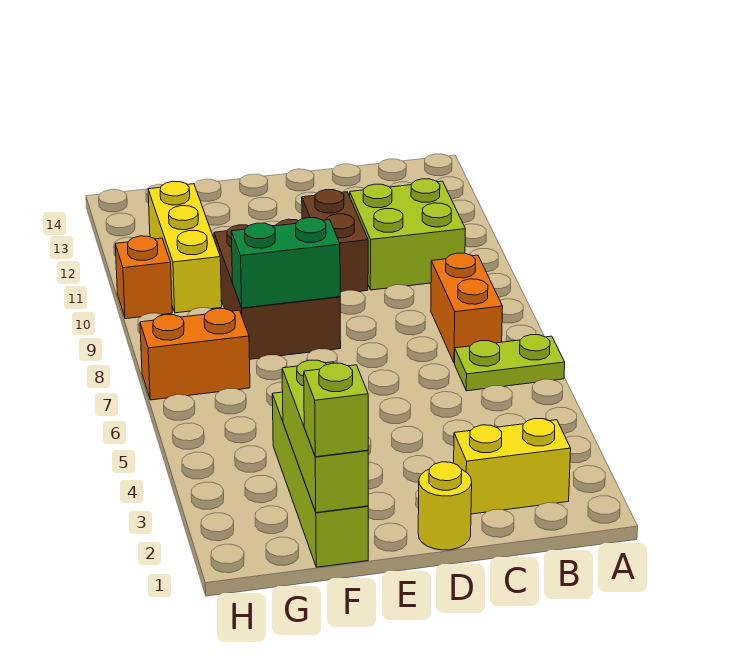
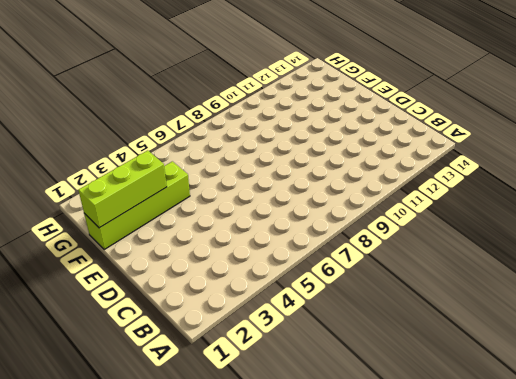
none -> lime 1x2 plate [455,335,565,391]
none -> yellow 1x2 brick [454,419,571,514]
none -> orange 1x2 brick [431,253,503,363]

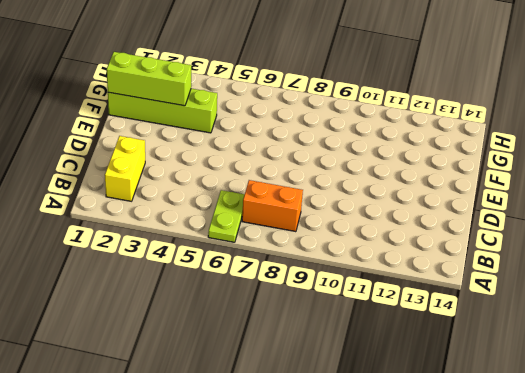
none -> lime 2x2 brick [350,179,465,290]
none -> yellow 1x1 round brick [418,462,472,550]
none -> brown 1x2 brick [302,190,368,292]

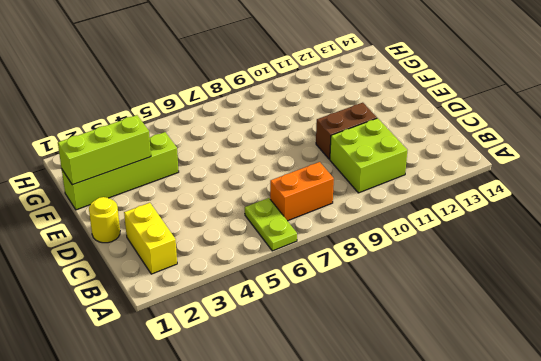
none -> brown 2x3 brick [214,219,341,359]
none -> orange 1x2 brick [140,309,250,400]
none -> yellow 1x3 brick [148,181,222,313]

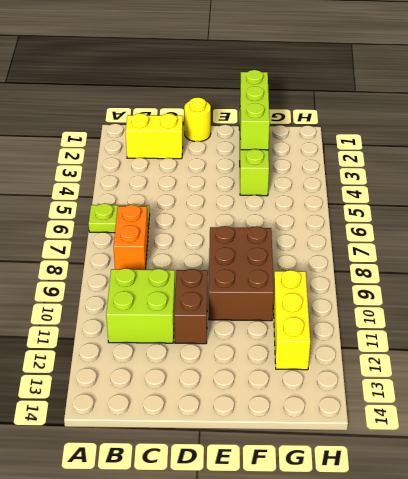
none -> orange 1x2 brick [140,309,250,400]
none -> orange 1x1 brick [115,236,172,319]
none -> green 1x2 brick [231,218,340,308]

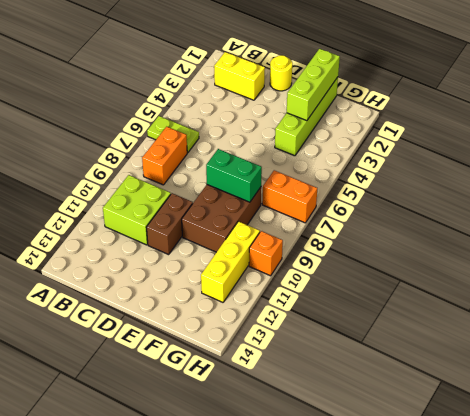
none -> lime 1x1 brick [304,363,368,457]

